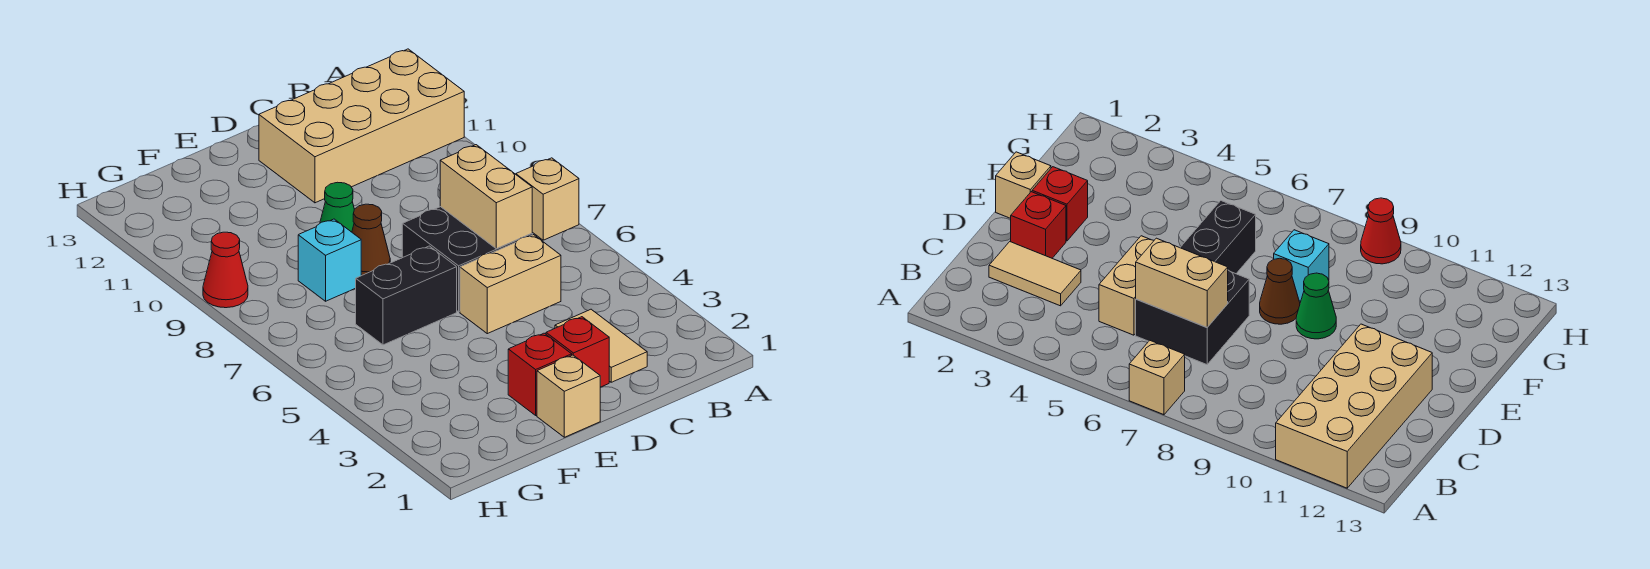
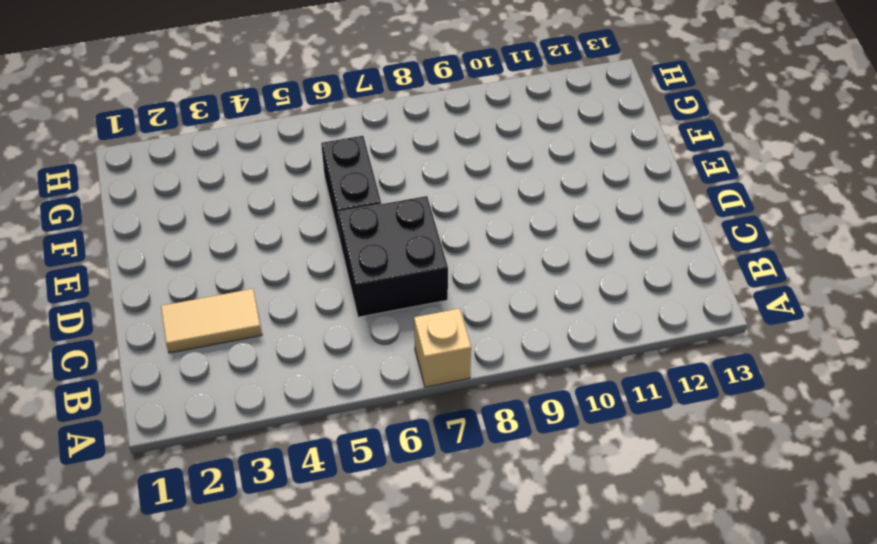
none -> tan 2x4 brick [259,49,464,203]
none -> tan 1x2 brick [460,235,561,334]
none -> red 1x1 brick [546,317,609,387]

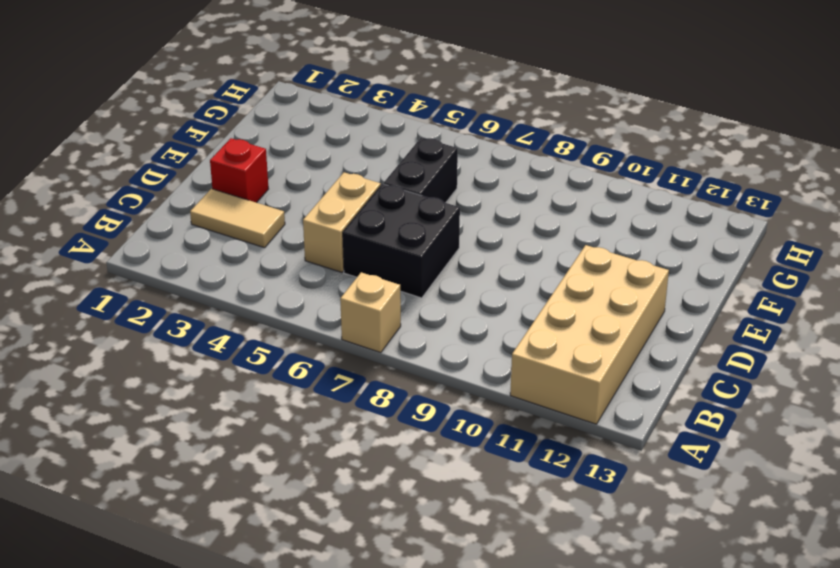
none -> tan 1x1 brick [537,355,600,437]
none -> red 1x1 brick [508,333,572,415]
none -> brown 1x1 cone [352,204,390,276]

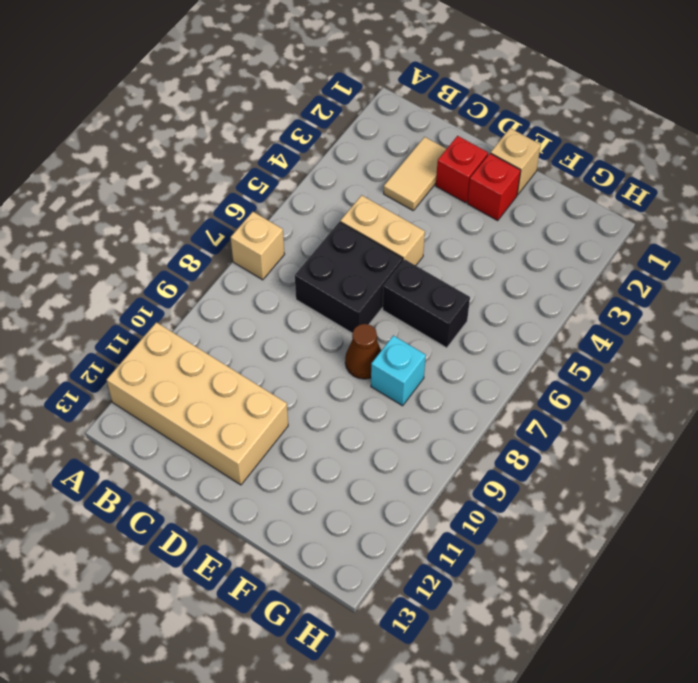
none -> green 1x1 cone [320,182,354,232]
none -> red 1x1 cone [203,232,248,308]
none -> tan 1x2 brick [440,145,532,249]

